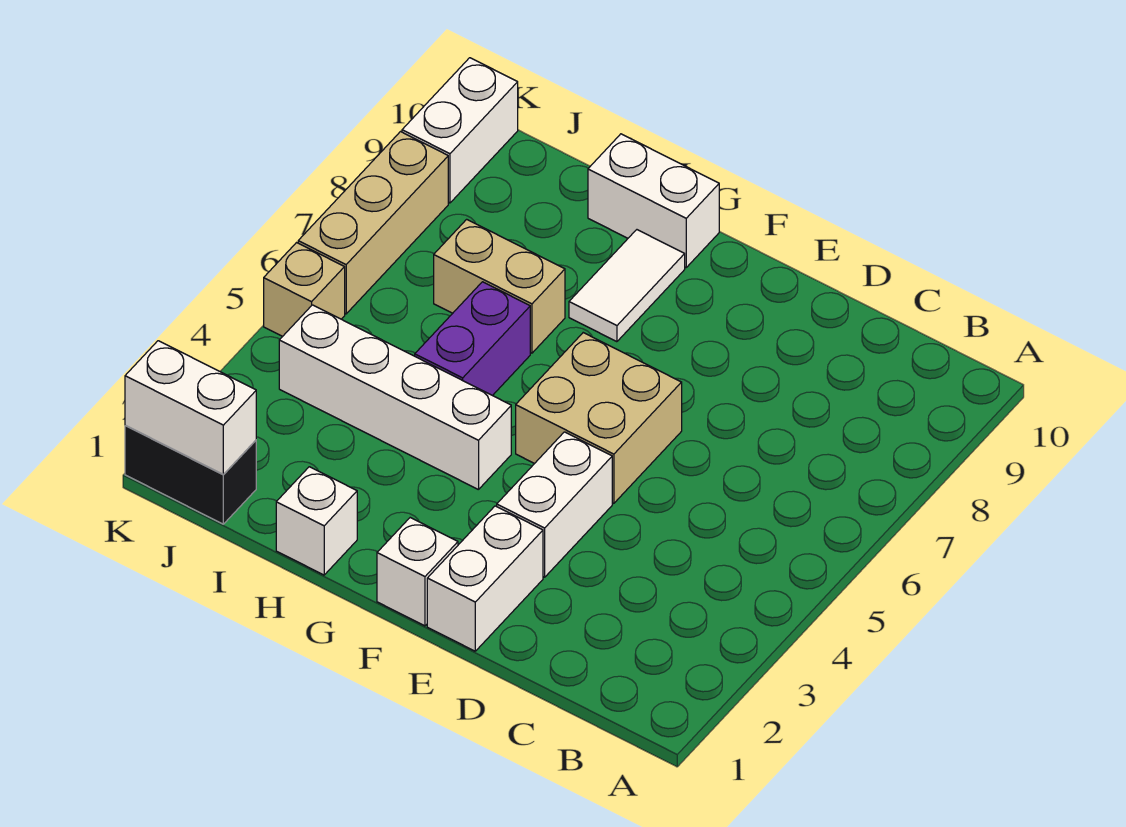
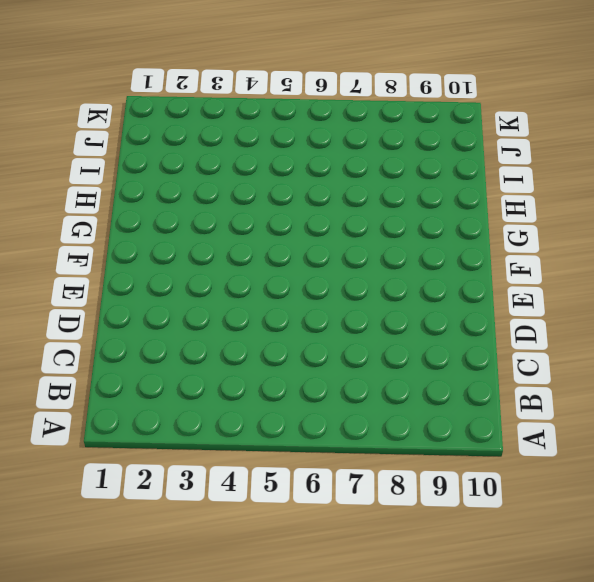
none -> white 1x2 brick [427,506,543,651]
none -> white 1x2 brick [497,432,612,577]
none -> tan 2x2 brick [516,333,682,503]

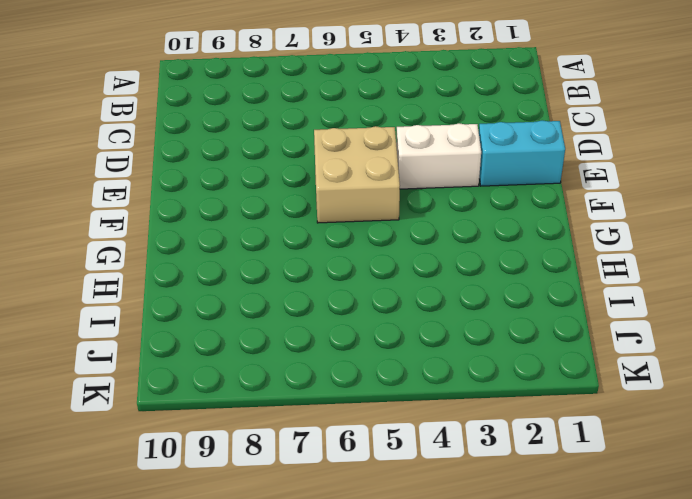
cyan 1x2 brick [479,120,565,186] -> white 1x2 brick [427,506,543,651]
none -> white 1x1 brick [377,518,458,626]
none -> white 1x4 brick [279,305,511,490]
none -> white 1x2 tile [569,230,685,342]

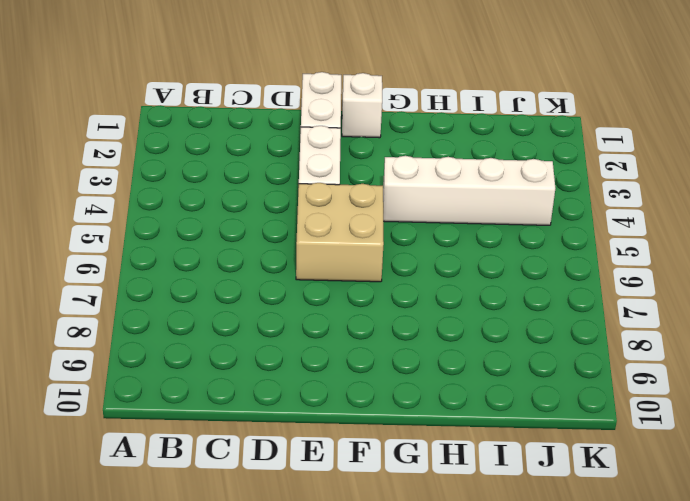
none -> white 1x2 tile [569,230,685,342]
none -> white 1x2 brick [588,134,719,267]
none -> white 1x1 brick [276,467,357,575]

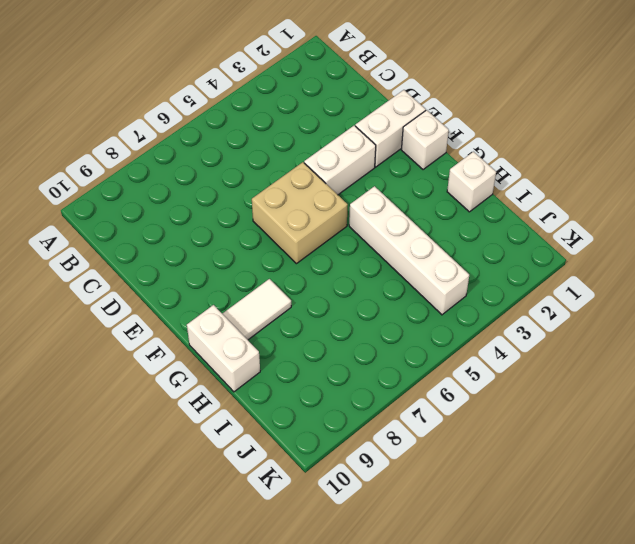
none -> purple 1x2 brick [415,282,530,396]
none -> tan 1x2 brick [434,219,565,353]
none -> black 1x2 brick [125,425,256,524]

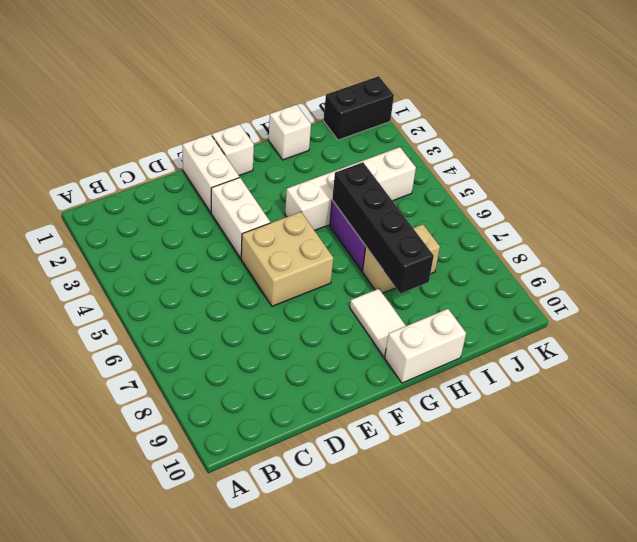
black 1x4 brick [332,162,434,294] -> none
none -> tan 1x1 brick [264,243,345,336]
none -> tan 1x3 brick [298,132,448,314]
none -> white 1x2 brick [402,58,518,203]

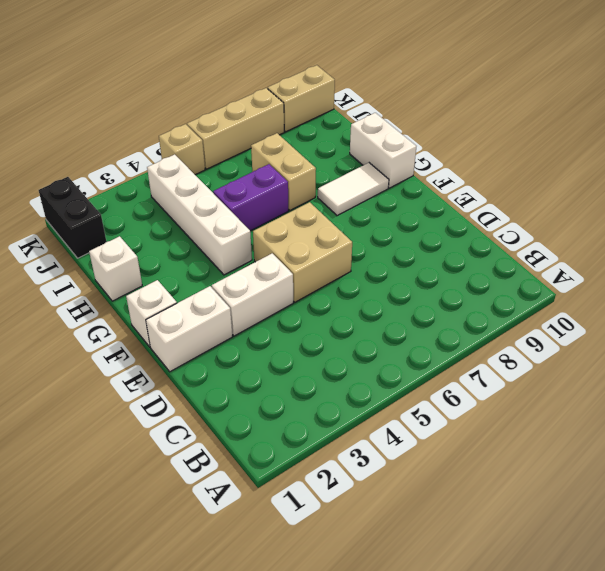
tan 1x2 brick [268,65,335,132] -> white 1x2 brick [402,58,518,203]
none -> white 1x2 brick [125,341,256,474]

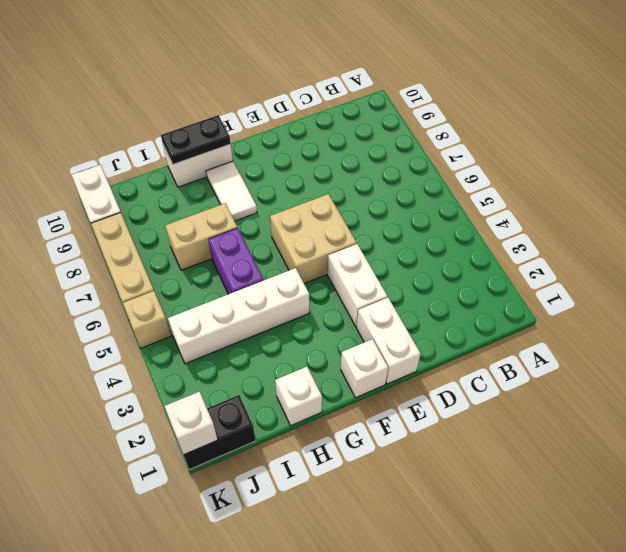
black 1x2 plate [161,115,231,164] -> none
white 1x1 brick [165,392,218,455] -> white 1x2 brick [125,341,256,474]

